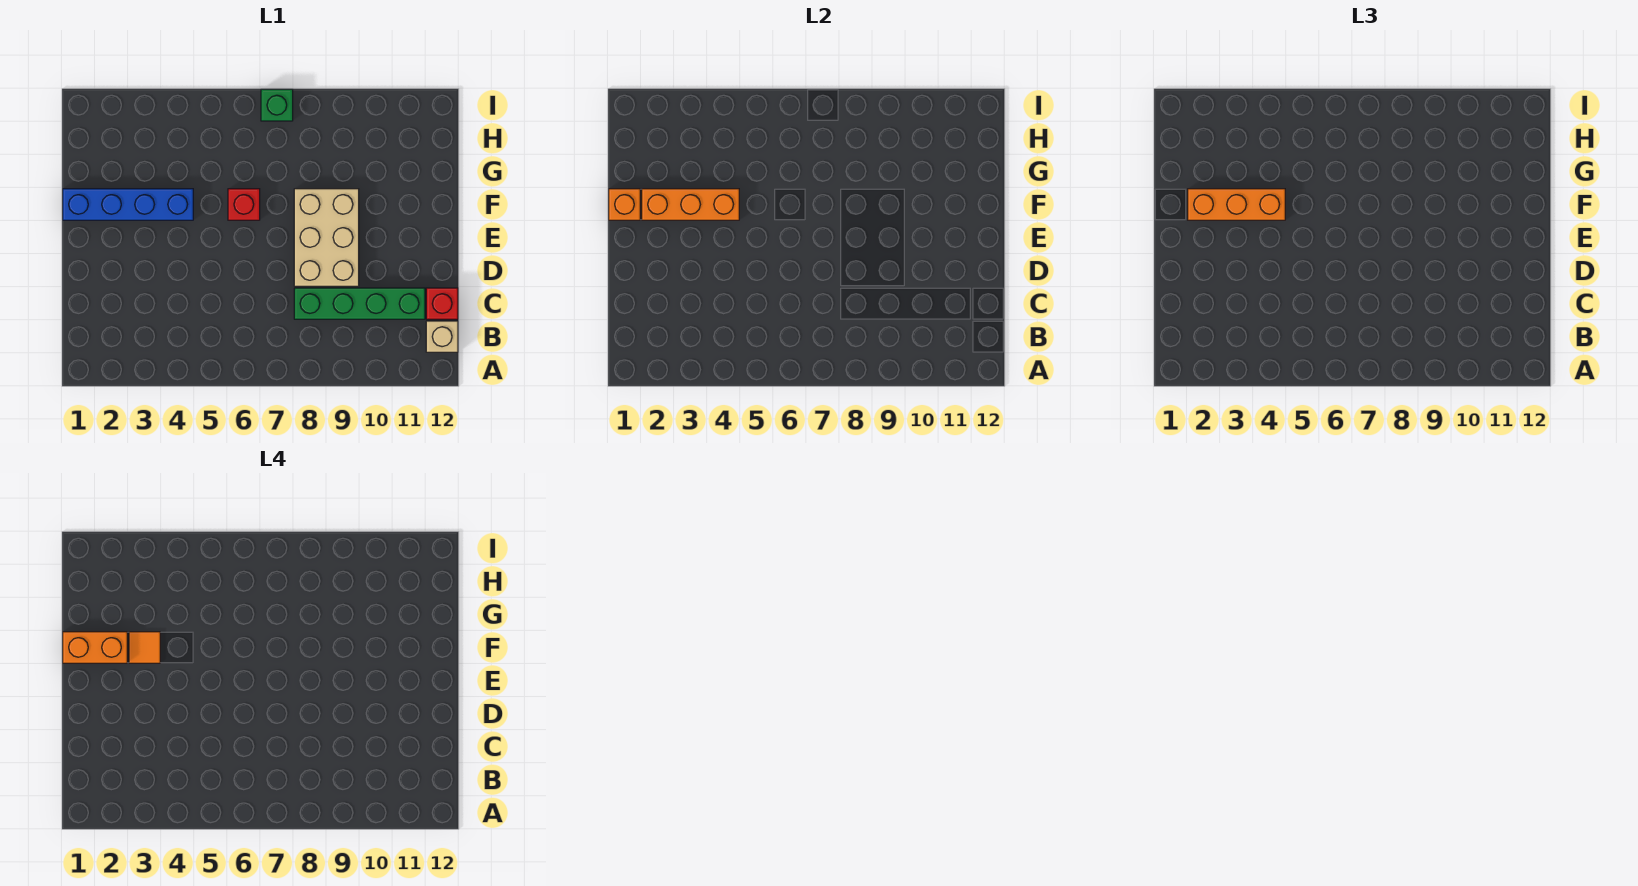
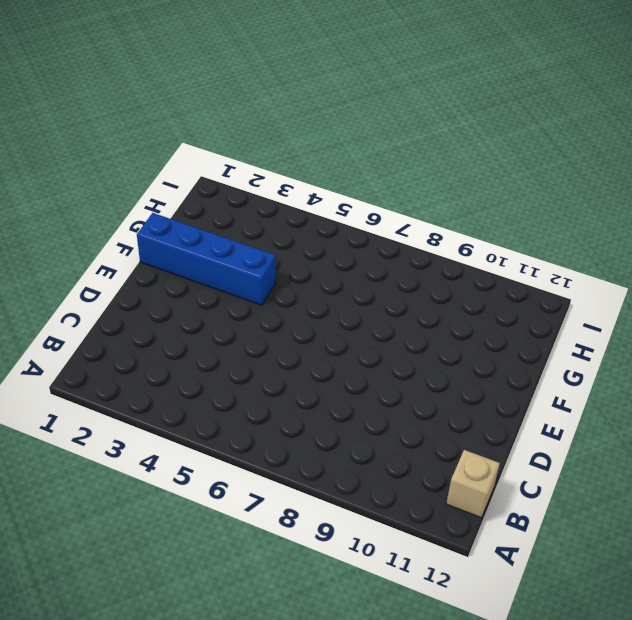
none -> green 1x4 brick [294,288,425,319]
none -> red 1x1 brick [426,288,458,319]
none -> tan 2x3 brick [294,189,359,286]

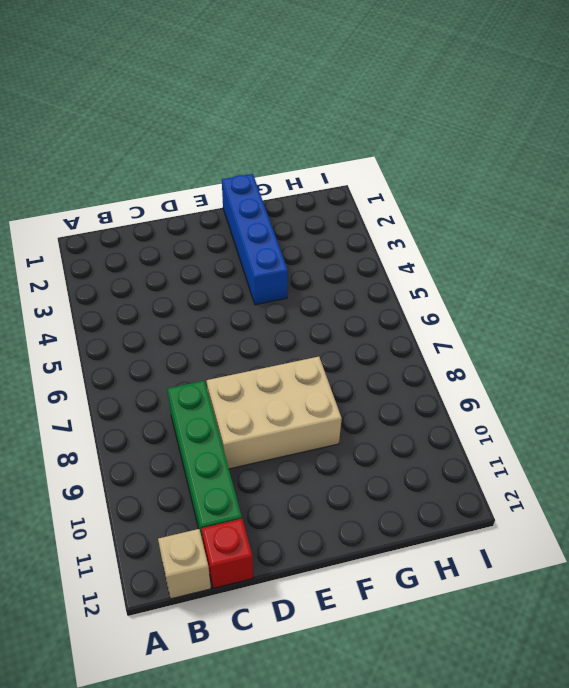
none -> red 1x1 brick [228,189,260,220]
none -> green 1x1 brick [261,89,293,121]
none -> orange 1x1 brick [609,189,640,220]

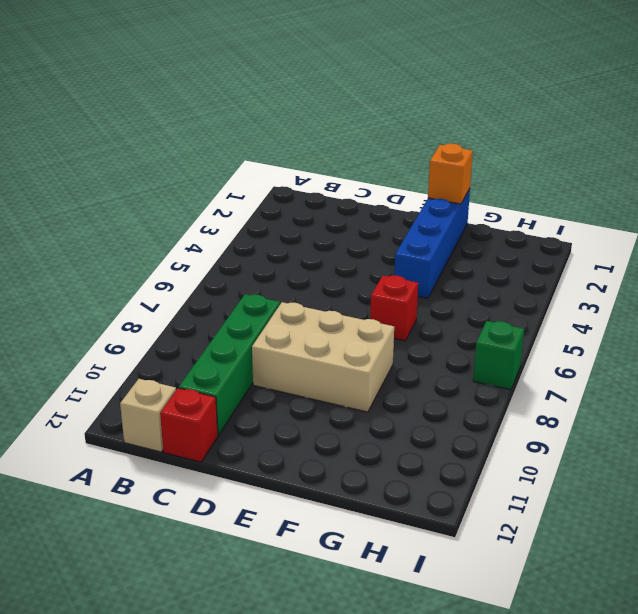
none -> orange 1x3 brick [642,189,739,220]
none -> orange 1x3 brick [1188,189,1285,220]
none -> orange 1x2 brick [63,632,127,663]

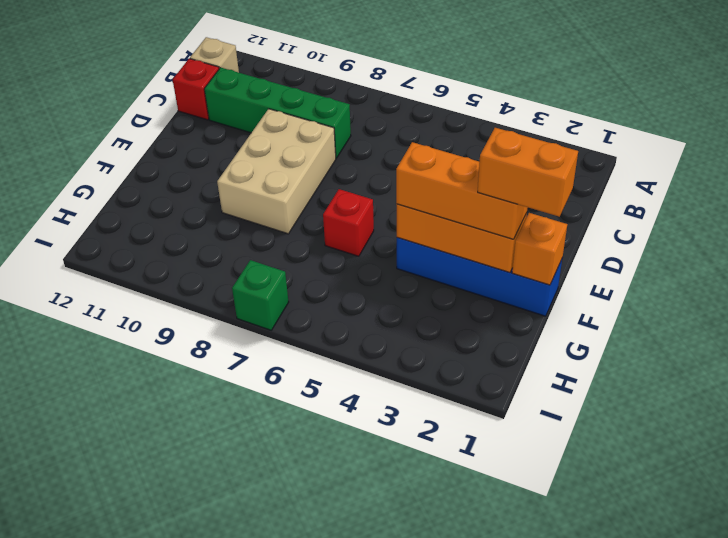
none -> orange 1x1 tile [129,632,160,663]

